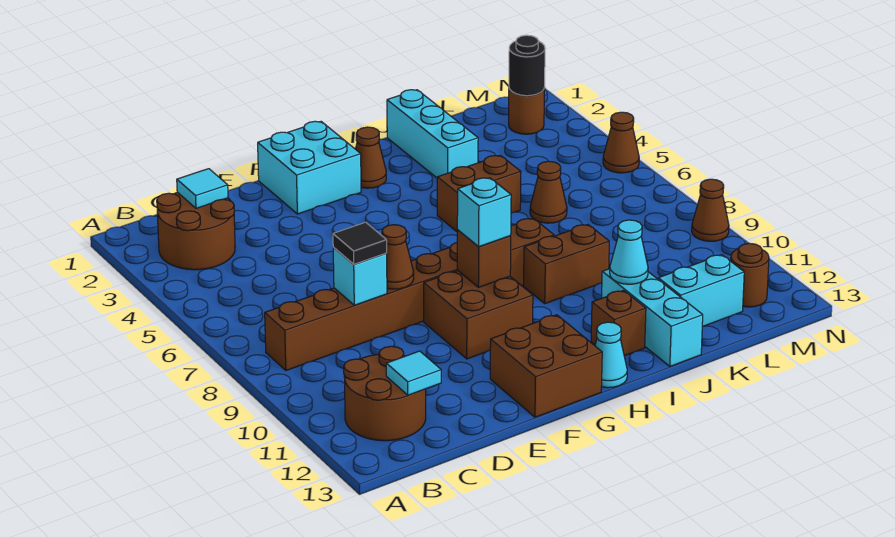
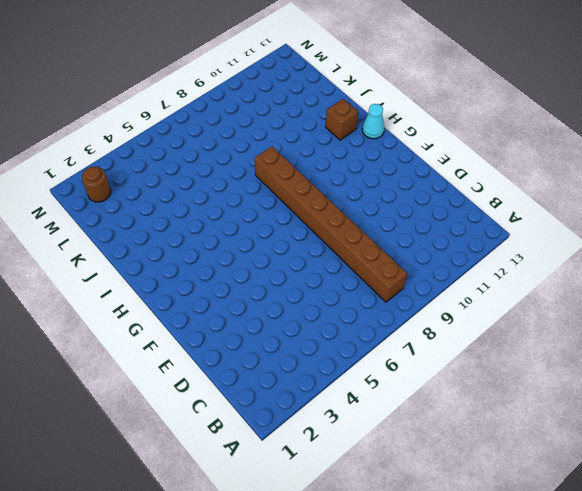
none -> brown 2x2 round brick [157,192,235,270]
none -> brown 2x2 round brick [344,346,426,441]
none -> cyan 2x2 brick [258,121,361,214]

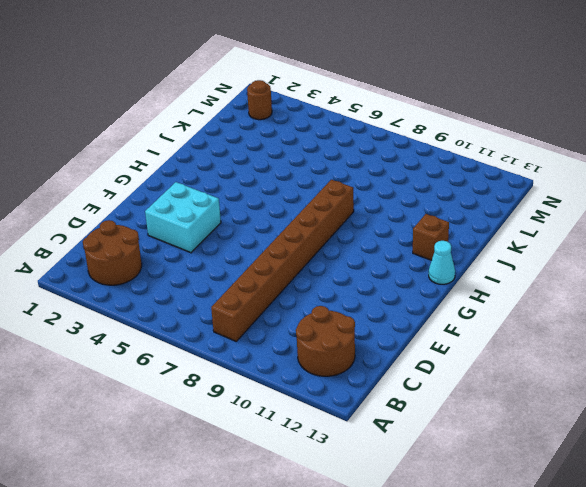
cyan 2x2 brick [145,182,221,253] -> cyan 2x2 brick moved to [258,121,361,214]
none -> brown 2x2 brick [424,270,533,359]
none -> brown 2x2 brick [490,315,602,417]
none -> brown 1x1 cone [356,127,386,188]

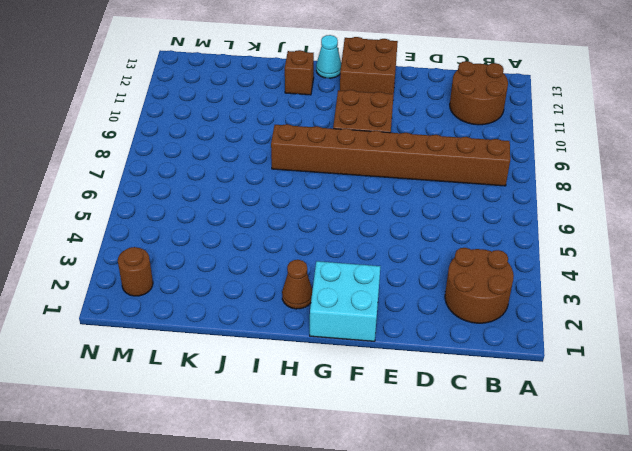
none -> brown 1x2 brick [437,155,521,231]
none -> brown 1x2 brick [524,224,609,304]
none -> cyan 1x3 brick [387,90,478,178]

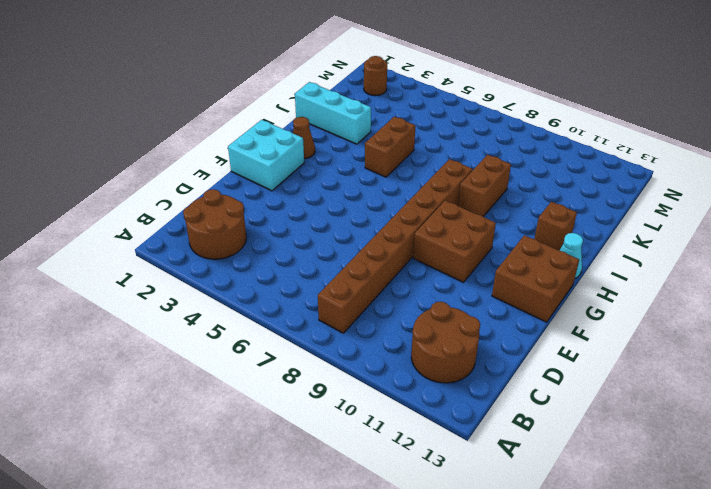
none -> cyan 1x3 brick [602,269,703,366]
none -> brown 1x1 cone [530,161,567,223]
none -> cyan 1x2 brick [658,255,744,327]

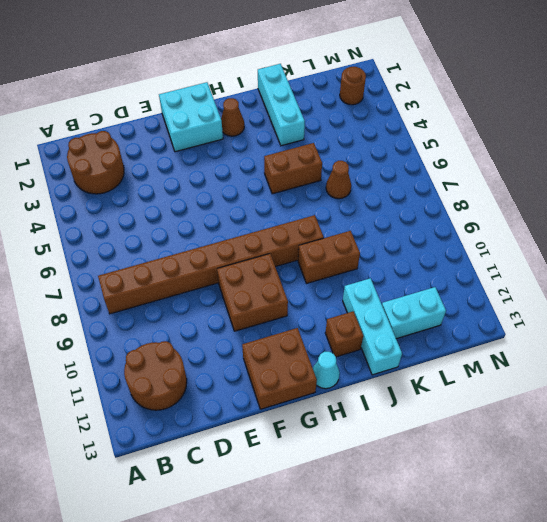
none -> brown 1x1 round brick [731,243,769,307]
none -> brown 1x1 cone [603,112,639,173]
none -> brown 1x1 cone [692,179,729,241]

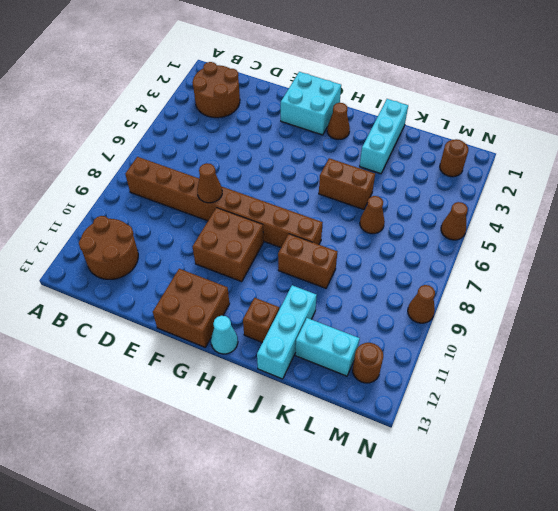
none -> cyan 1x1 tile [177,169,228,208]
none -> cyan 1x1 tile [386,351,441,395]
none -> cyan 1x1 brick [333,248,387,305]

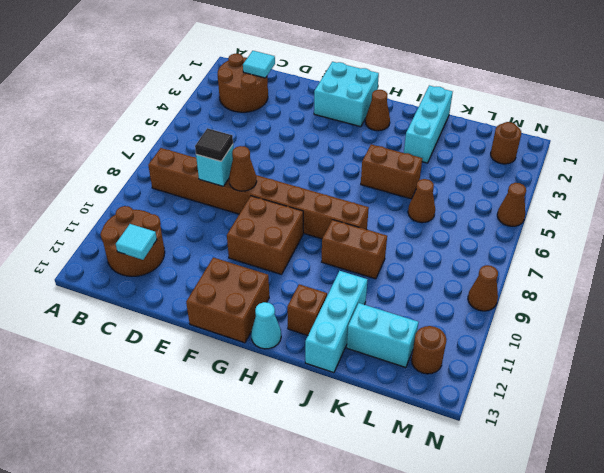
none -> brown 1x1 brick [457,230,511,288]
none -> cyan 1x1 cone [610,220,648,284]
none -> black 1x1 round brick [509,35,545,96]

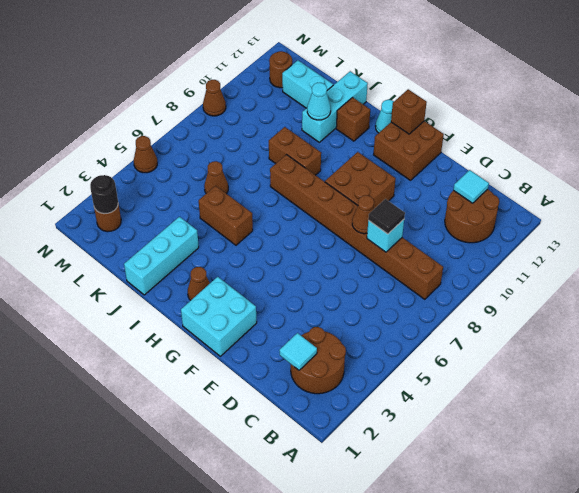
brown 1x1 brick [391,89,427,134] -> brown 1x1 brick moved to [457,230,511,288]
none -> cyan 1x1 brick [457,178,511,247]

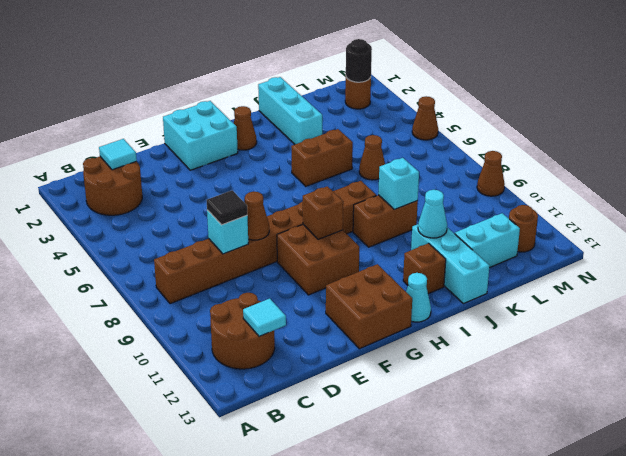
cyan 1x1 brick [378,158,419,210] -> cyan 1x1 brick moved to [457,178,511,247]

